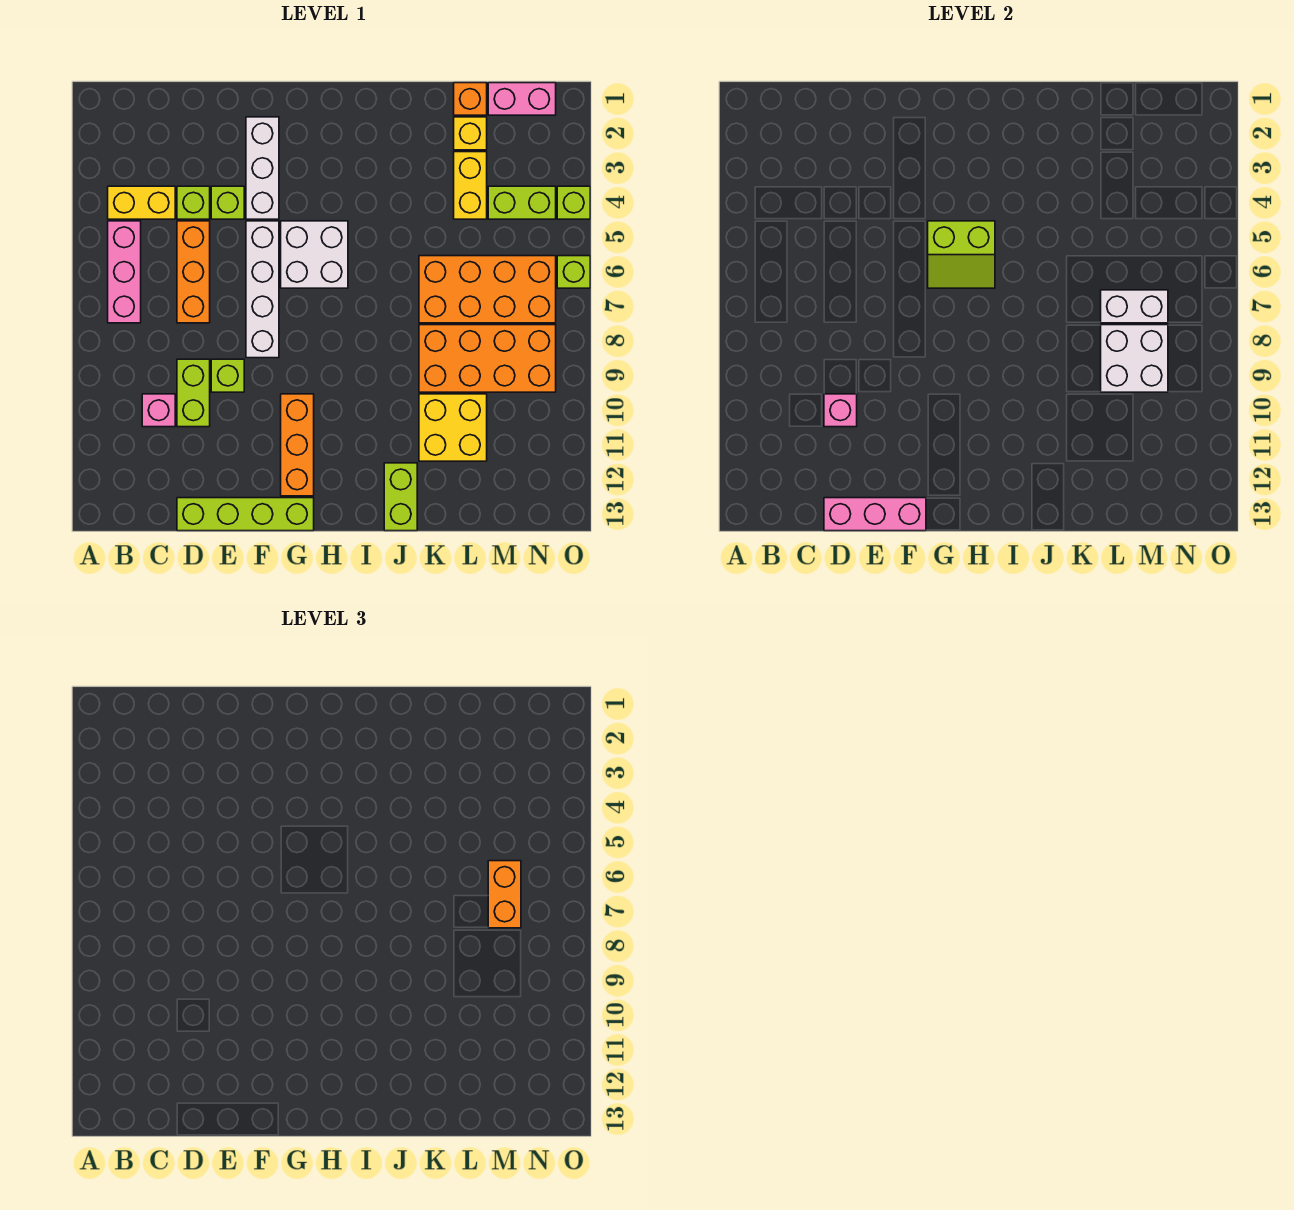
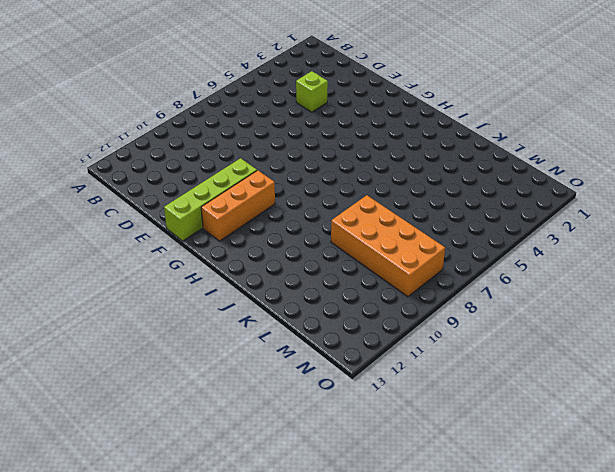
lime 1x4 brick [164,158,257,241] -> lime 1x4 brick turned to [177,498,314,531]
none -> yellow 1x2 brick [108,186,175,219]
none -> pink 1x3 brick [108,221,141,323]
none -> pink 1x1 brick [142,394,175,427]
none -> orange 1x3 brick [177,221,210,323]

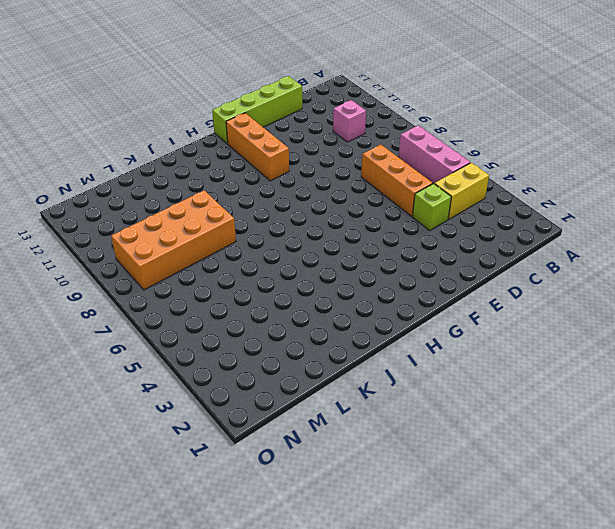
none -> lime 1x2 brick [177,359,210,427]
none -> lime 1x1 brick [211,186,244,219]
none -> lime 1x1 brick [211,359,244,392]
none -> white 1x3 brick [246,117,279,219]

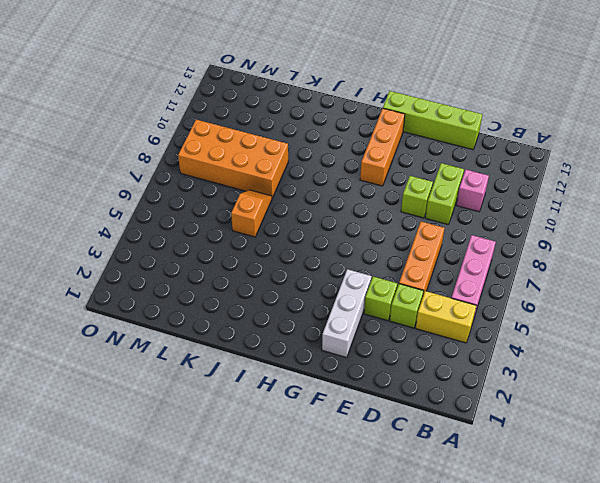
orange 1x2 slope [231,190,272,237] -> orange 2x4 brick [419,256,556,323]
none -> white 1x4 brick [246,221,279,358]
none -> white 2x2 brick [281,221,348,288]
none -> lime 1x2 brick [384,463,417,531]
none -> yellow 2x2 brick [419,394,487,461]

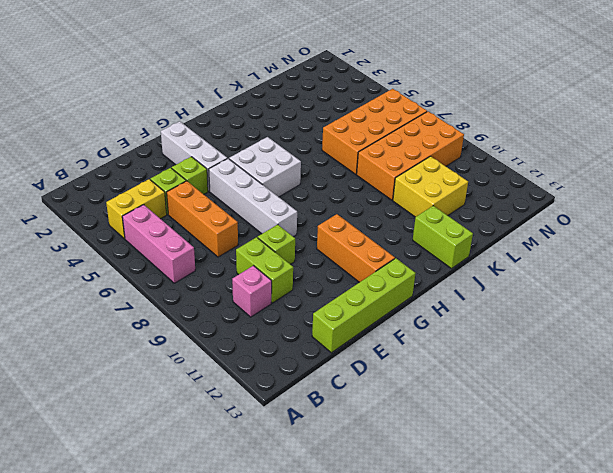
none -> orange 1x1 brick [454,83,487,115]
none -> yellow 1x1 brick [454,117,487,150]
none -> yellow 1x2 brick [454,152,487,219]
none -> pink 1x2 brick [488,83,556,115]

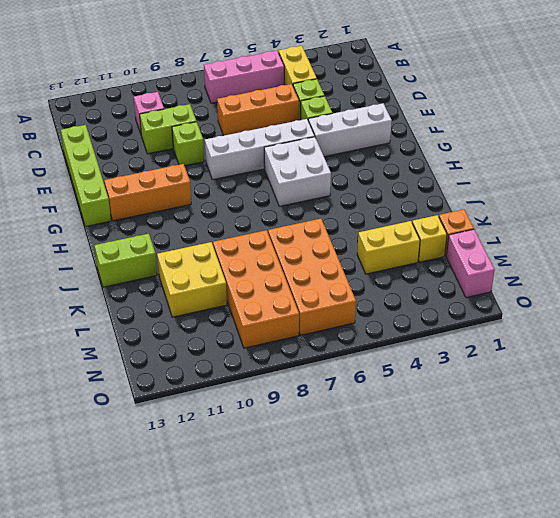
none -> lime 1x2 brick [488,186,556,219]
none -> lime 1x1 brick [557,186,590,219]
none -> lime 1x1 brick [557,256,590,288]
none -> pink 1x1 brick [824,394,857,427]

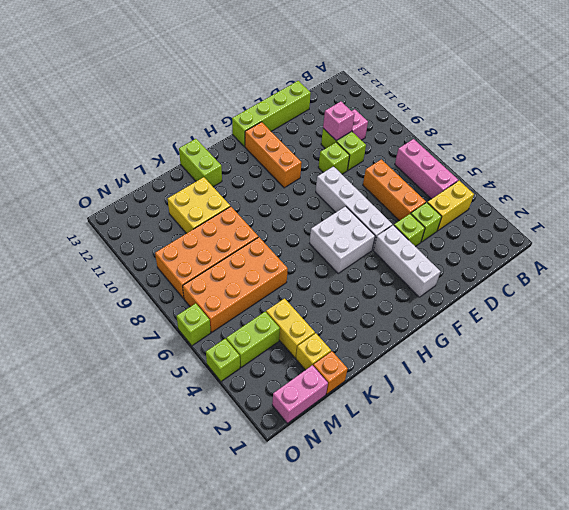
none -> pink 1x3 brick [824,498,926,531]
none -> lime 2x2 slope [928,221,995,288]
none -> white 1x2 brick [1101,290,1168,323]
none -> white 2x2 brick [1101,325,1168,392]

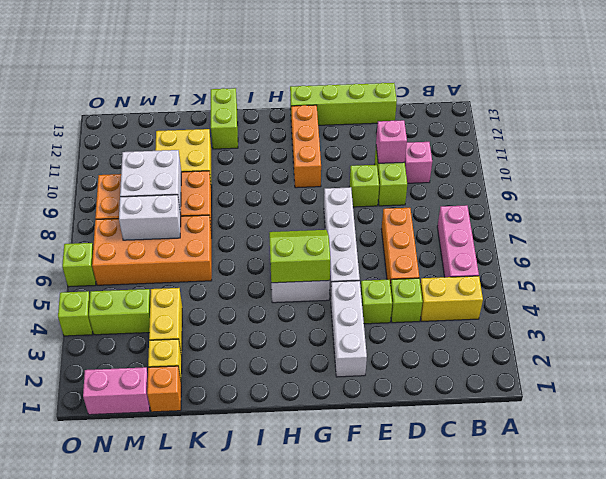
none -> pink 1x3 brick [824,498,926,531]
none -> orange 1x2 brick [488,861,521,928]

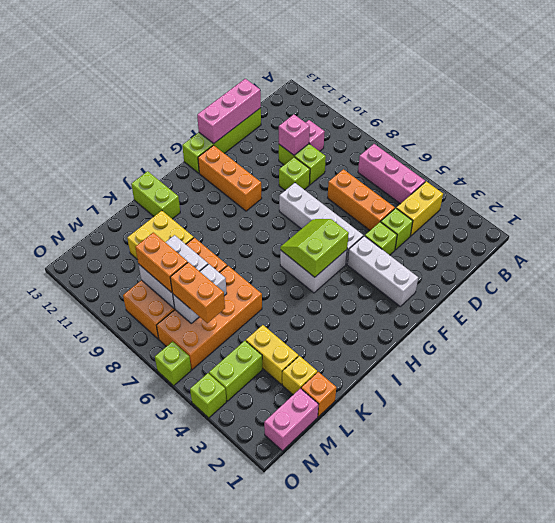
orange 1x2 brick [135,233,188,292] -> none

